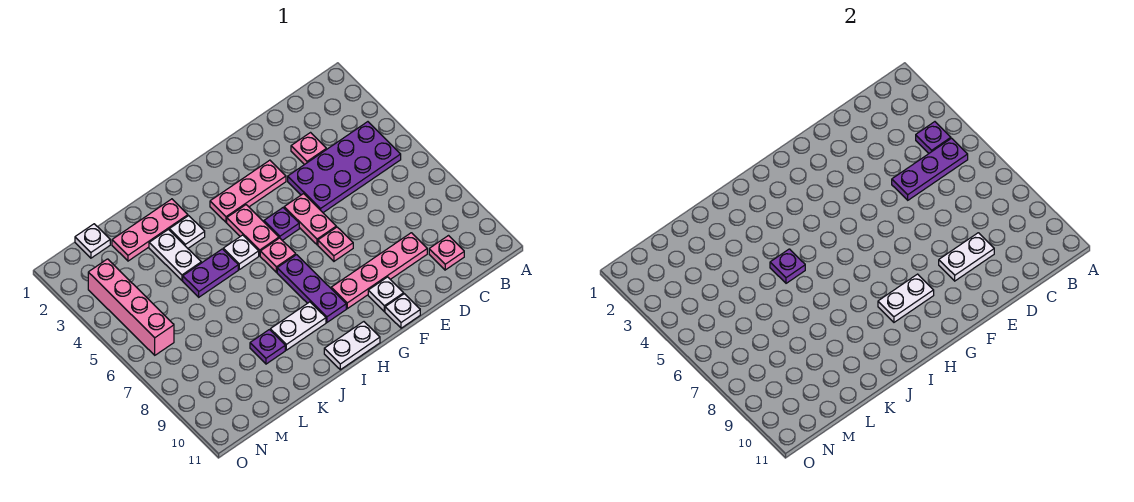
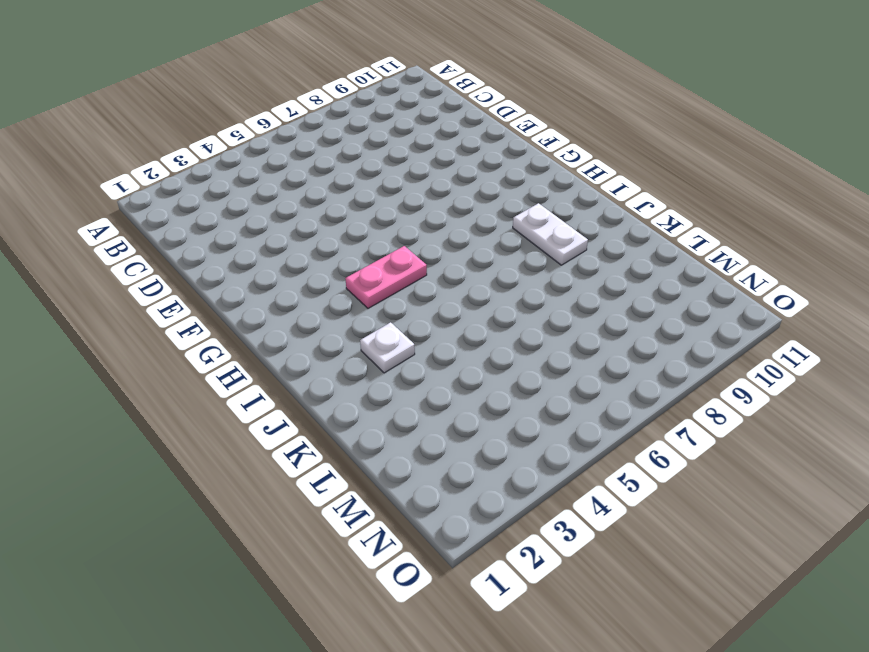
none -> purple 2x4 plate [288,122,401,212]
none -> pink 1x1 plate [429,236,464,270]
none -> pink 1x1 plate [291,133,326,165]

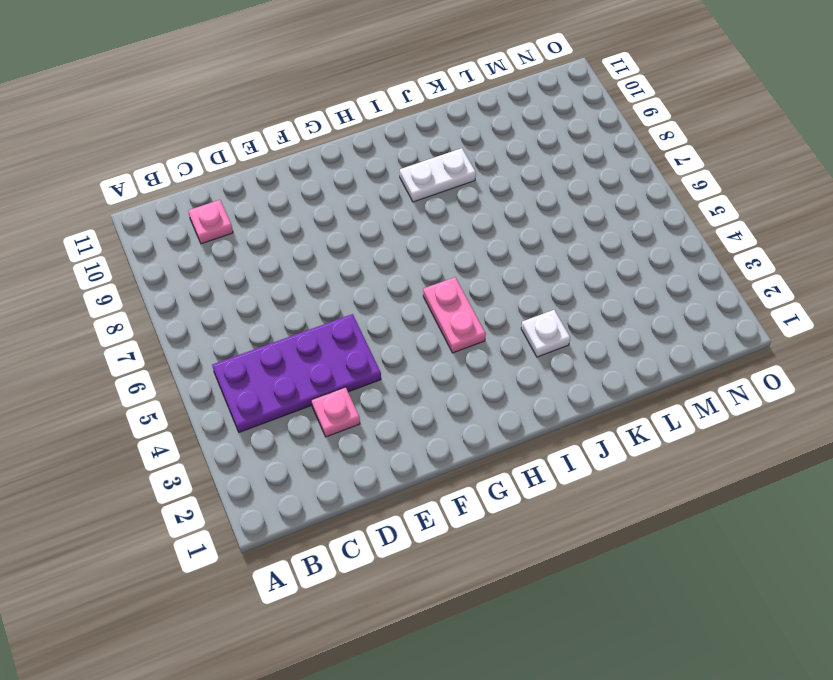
none -> pink 1x4 plate [331,233,427,309]
none -> pink 1x3 plate [210,160,286,222]
none -> pink 1x2 plate [284,194,336,245]

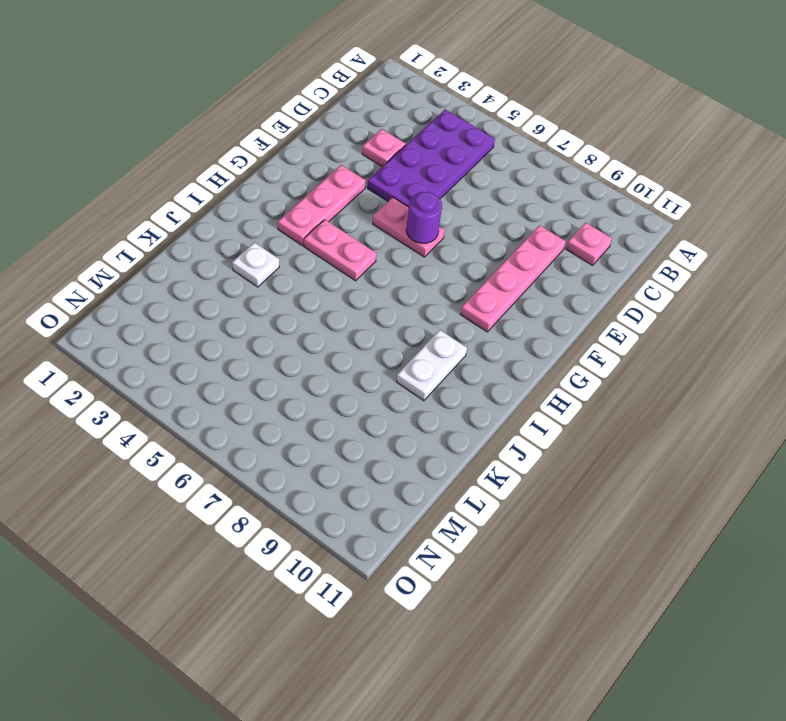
purple 1x1 round brick [406,192,442,244] -> none
none -> pink 1x1 plate [318,227,353,261]
none -> white 1x1 plate [368,277,404,311]
none -> white 1x1 plate [385,294,420,328]

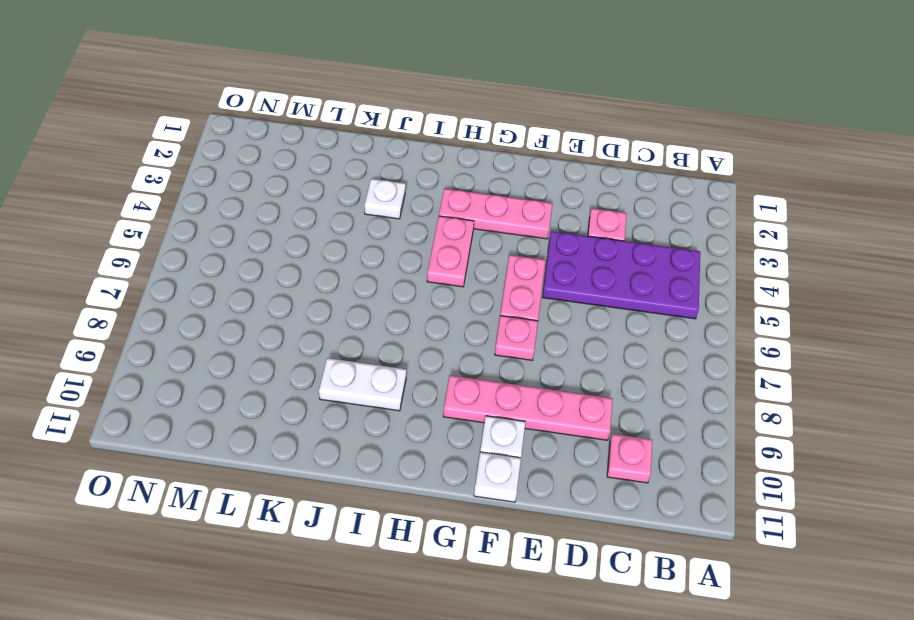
none -> purple 1x1 plate [264,208,299,240]
none -> pink 1x1 plate [260,238,296,272]
none -> purple 1x3 plate [277,255,346,322]

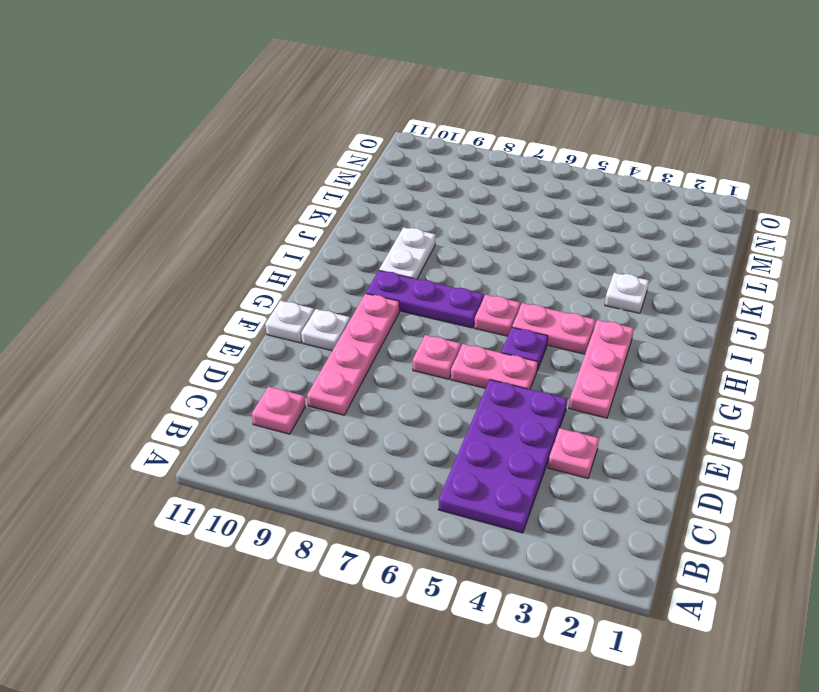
none -> white 1x2 plate [324,322,380,370]
none -> white 1x1 plate [223,235,259,270]
none -> pink 1x3 plate [112,199,188,261]

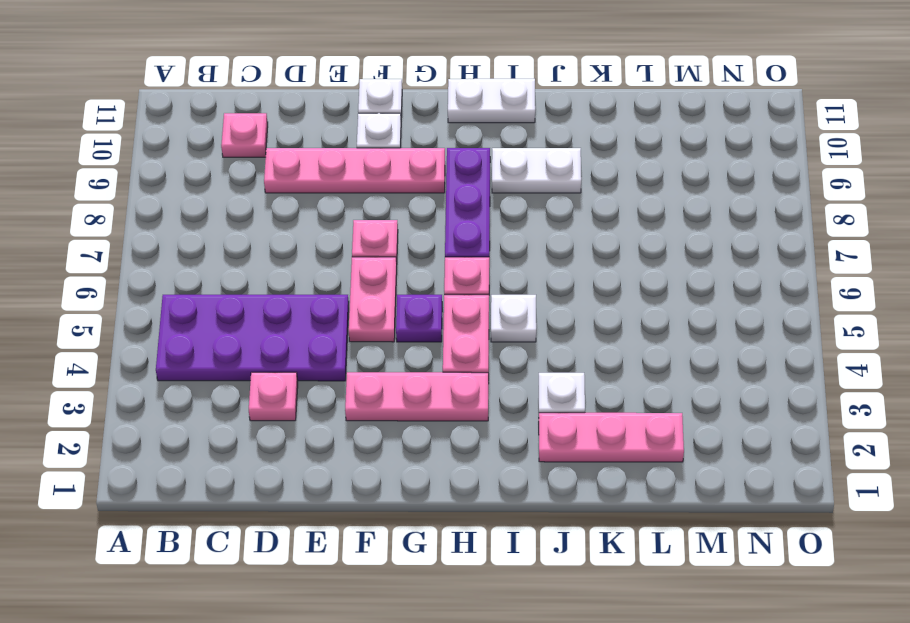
none -> purple 1x2 plate [183,249,238,297]
none -> white 1x2 plate [149,229,201,280]
none -> purple 1x1 plate [250,330,285,364]

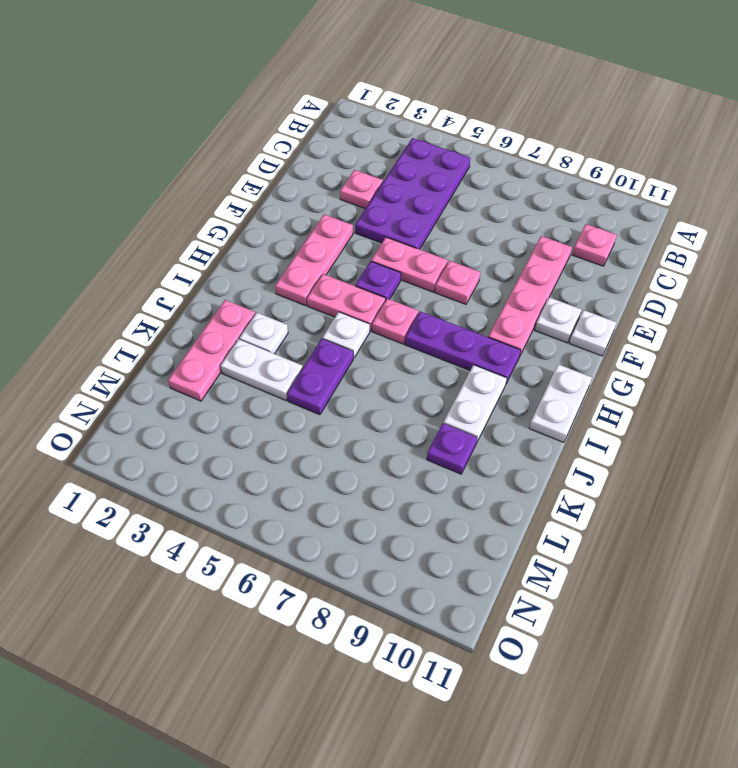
none -> white 1x1 plate [75,224,110,258]
none -> pink 1x4 brick [88,259,174,355]
none -> purple 1x1 plate [916,122,951,153]

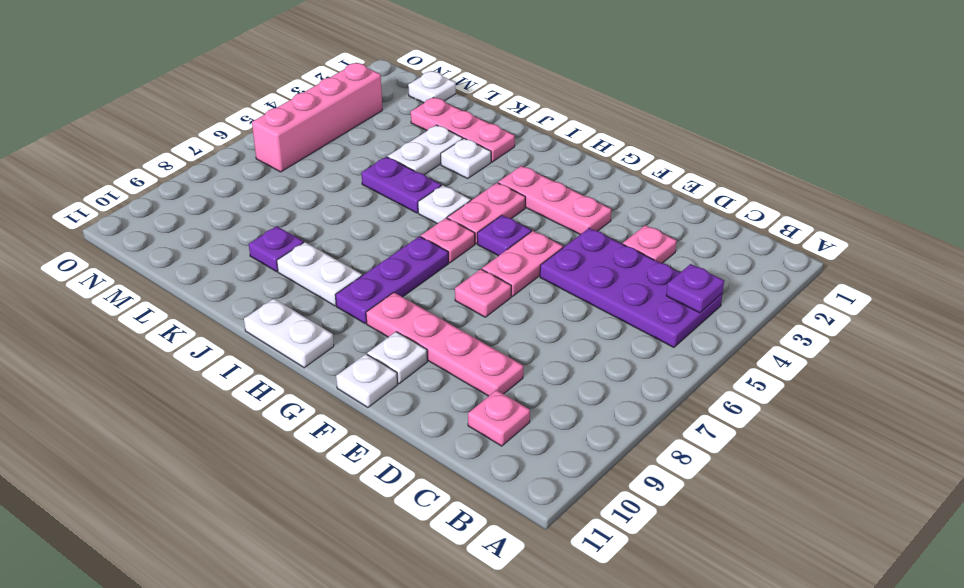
none -> purple 1x3 plate [892,138,968,200]
none -> white 1x2 plate [939,233,994,281]
none -> white 1x2 plate [878,274,934,322]

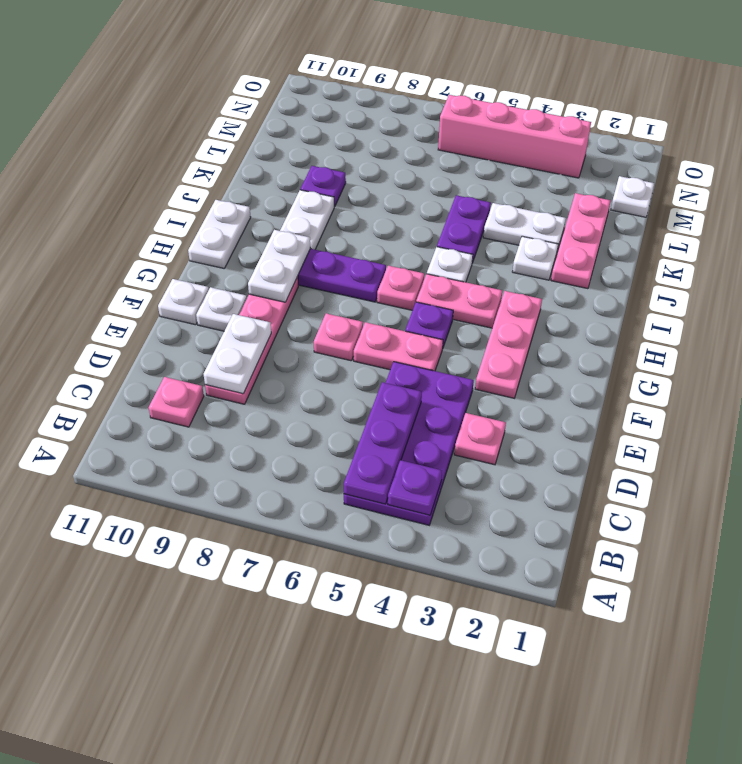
none -> purple 1x1 plate [770,249,805,283]

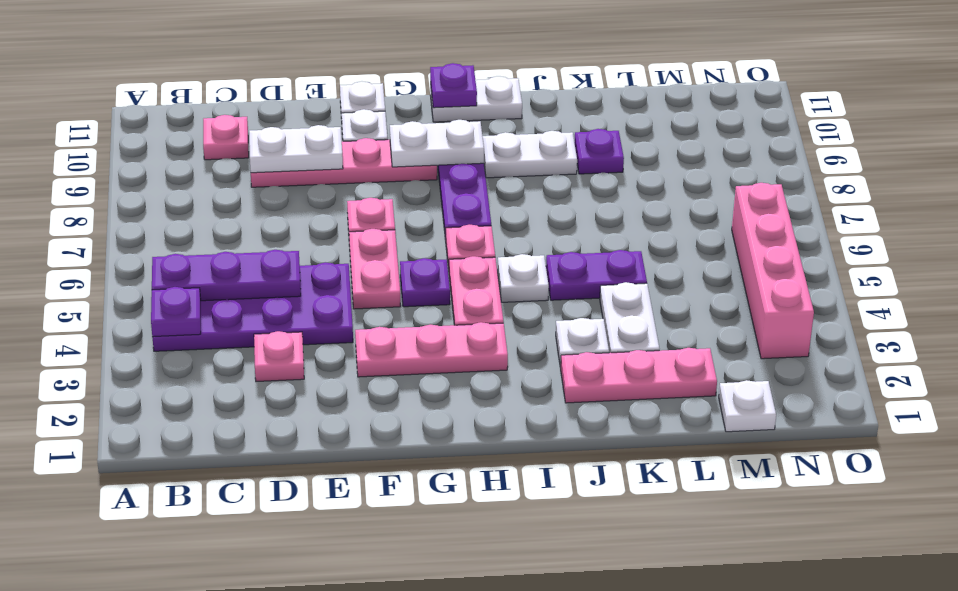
purple 1x1 plate [430,63,477,108] -> purple 1x1 plate moved to [770,249,805,283]

